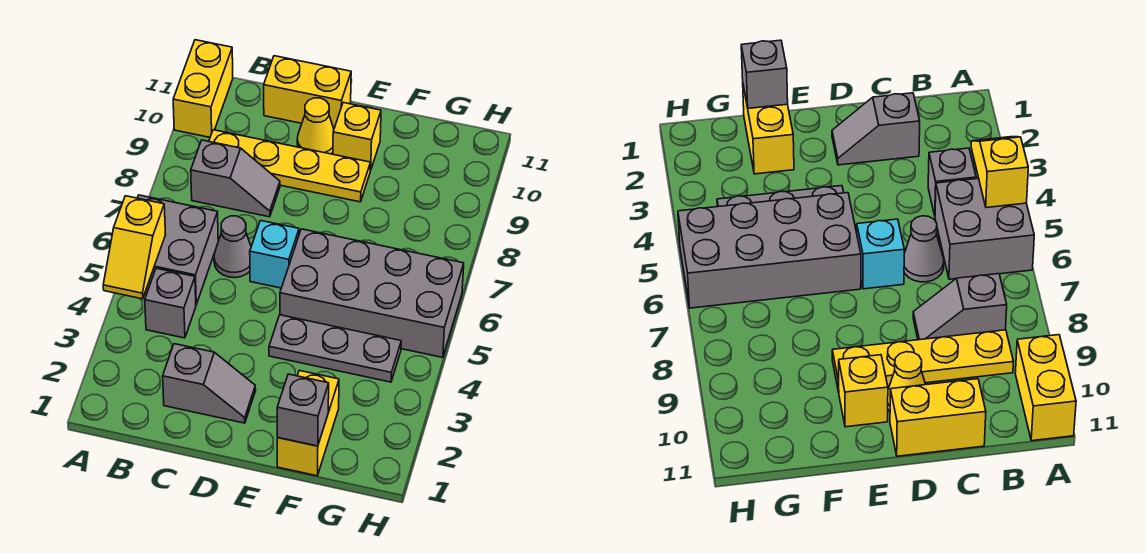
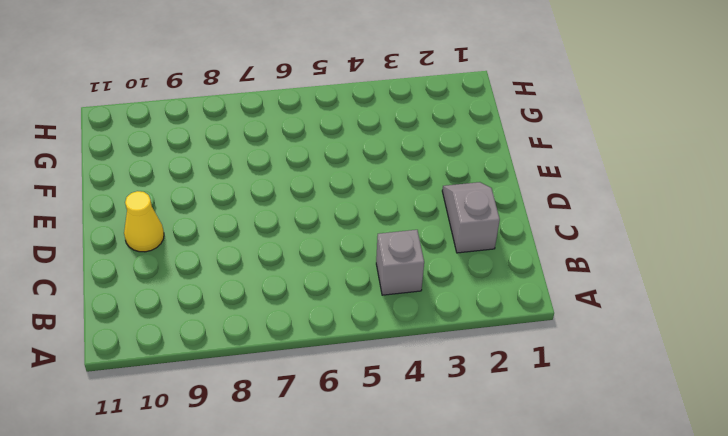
none -> grey 2x2 brick [138,195,218,305]
none -> yellow 1x2 brick [173,40,233,137]
none -> grey 1x2 slope [191,140,280,217]

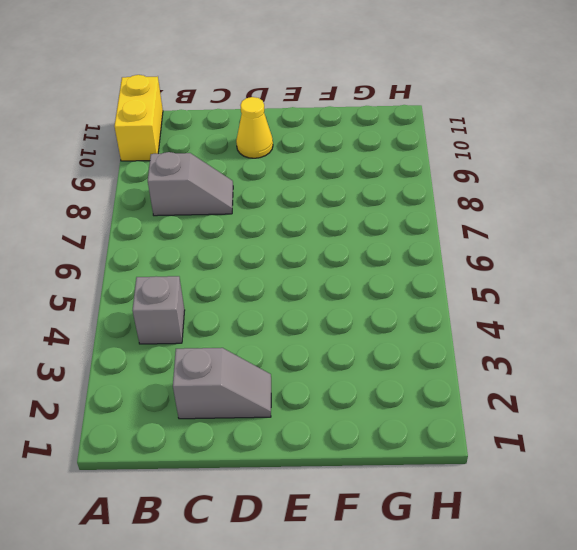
none -> grey 2x2 brick [138,195,218,305]
none -> yellow 1x4 plate [209,130,371,202]
none -> grey 1x1 cone [214,216,251,278]

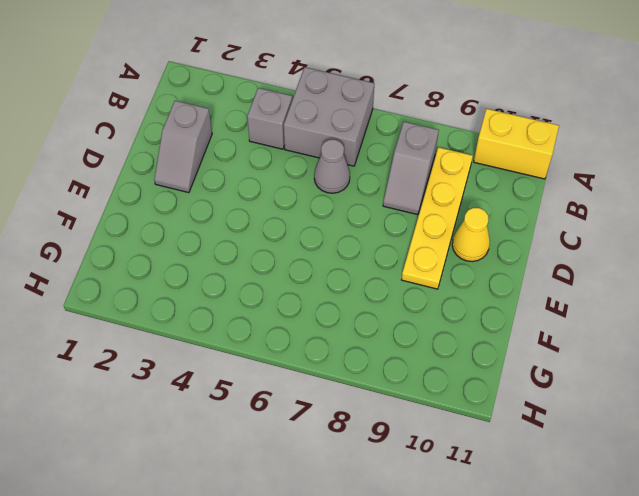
none -> yellow 1x2 brick [264,56,351,128]
none -> cyan 1x1 brick [250,220,299,288]
none -> grey 1x3 plate [269,315,401,382]

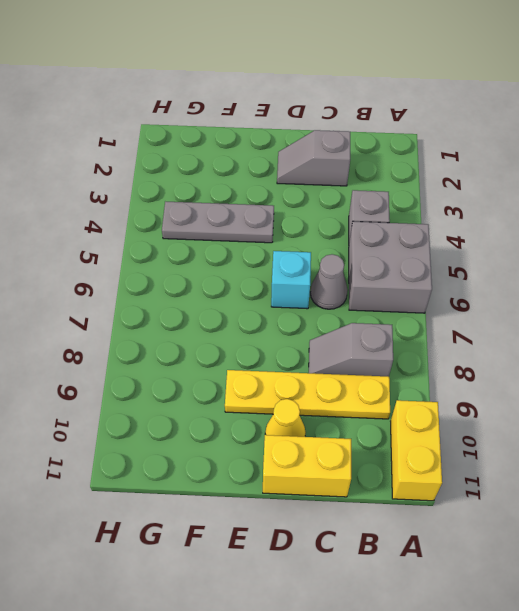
none -> grey 2x4 brick [280,229,464,358]
none -> yellow 1x1 brick [333,103,381,170]
none -> yellow 1x2 brick [277,371,339,476]

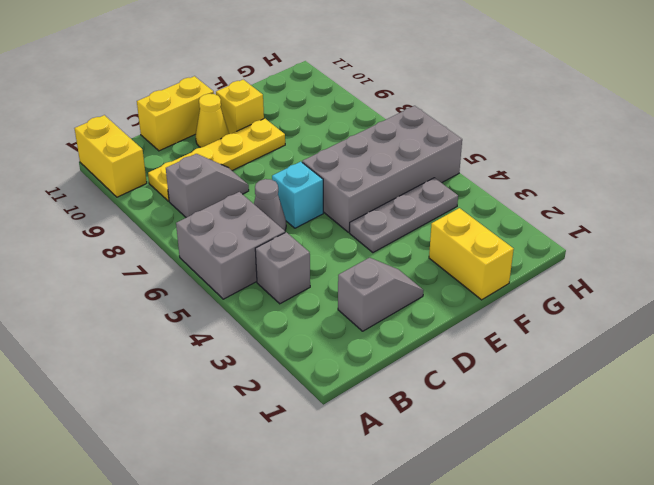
none -> yellow 1x2 slope [103,196,166,299]
none -> grey 1x1 brick [277,374,329,446]

